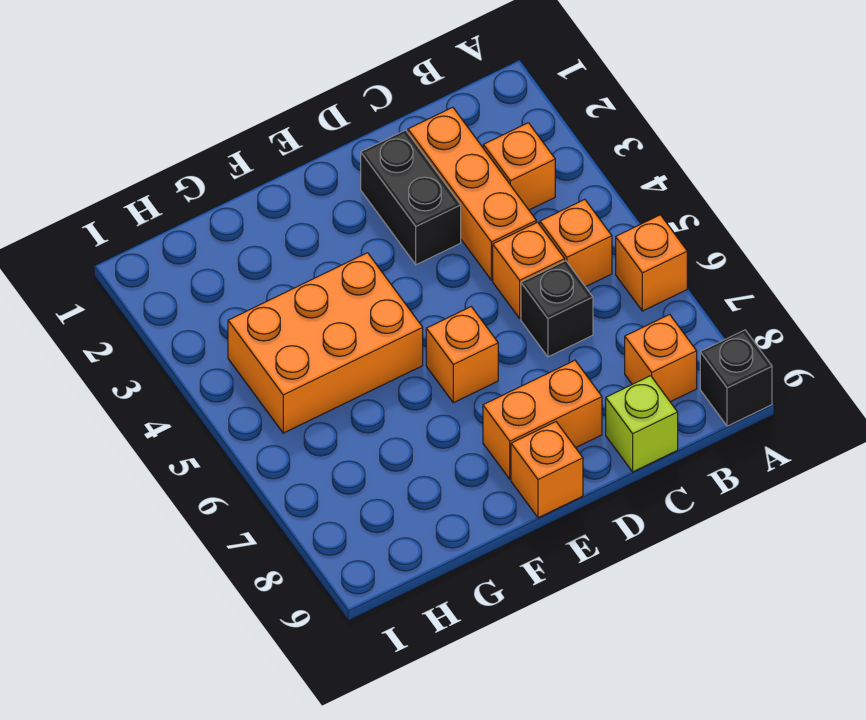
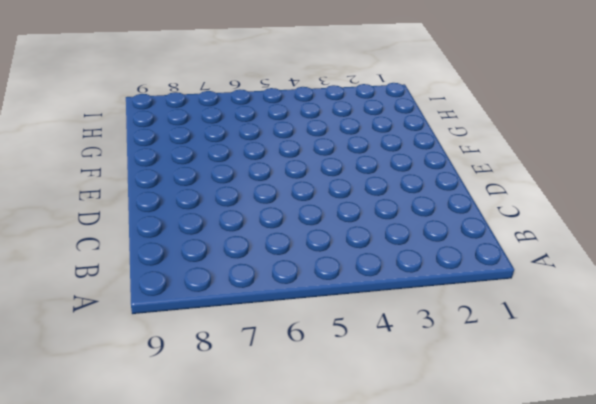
none -> orange 1x1 brick [616,215,687,311]
none -> black 1x1 brick [700,330,772,426]
none -> orange 1x1 brick [483,123,555,210]

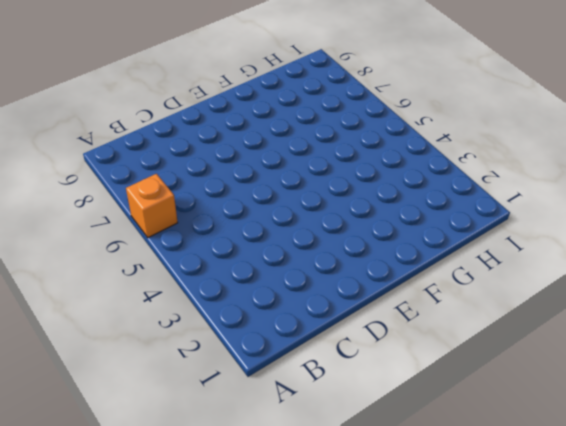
none -> black 1x1 brick [700,330,772,426]
none -> orange 1x1 brick [483,123,555,210]
none -> orange 1x1 brick [540,199,612,287]

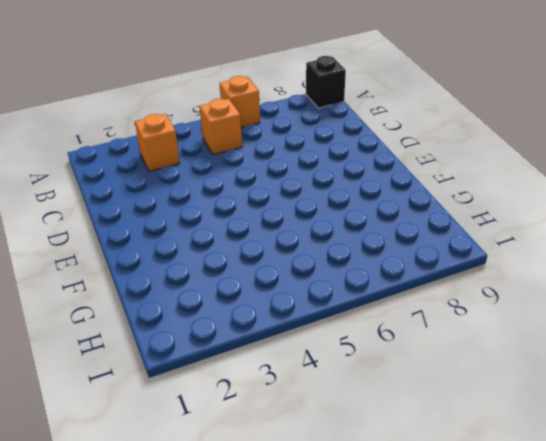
none -> orange 1x1 brick [625,314,697,402]
none -> orange 1x3 brick [408,107,536,280]
none -> orange 1x1 brick [493,222,565,318]

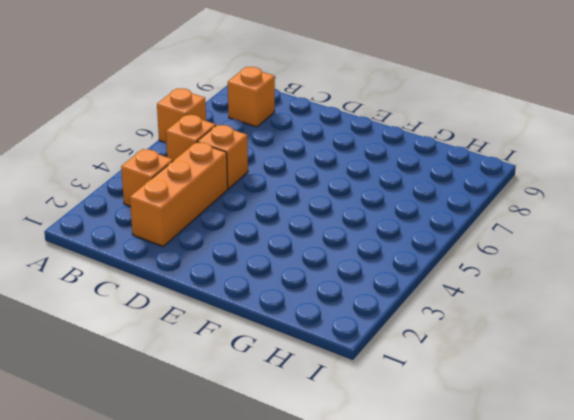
none -> black 1x1 brick [700,330,772,426]
none -> black 1x1 brick [521,261,593,357]
none -> lime 1x1 brick [606,376,678,472]

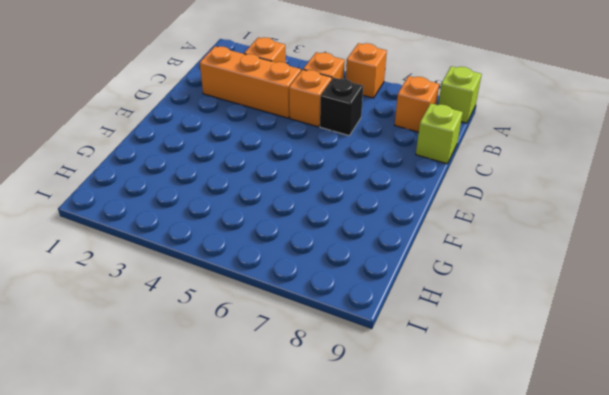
lime 1x1 brick [438,66,482,123] -> black 1x1 brick [700,330,772,426]
none -> black 1x2 brick [361,130,461,265]
none -> orange 1x2 brick [483,360,602,479]
none -> orange 1x1 brick [426,307,498,403]

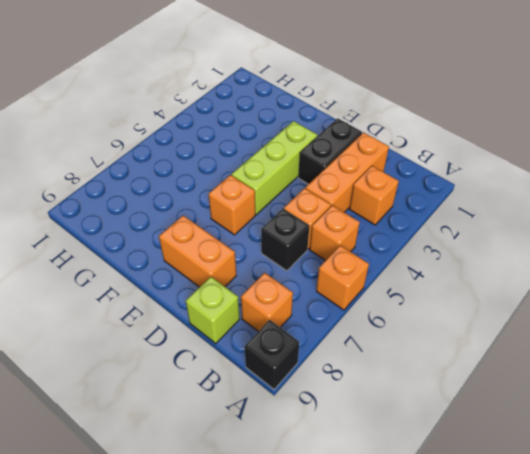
lime 1x3 brick [232,121,317,215] -> none
none -> orange 1x1 brick [511,422,583,518]
none -> orange 2x3 brick [228,253,423,433]

